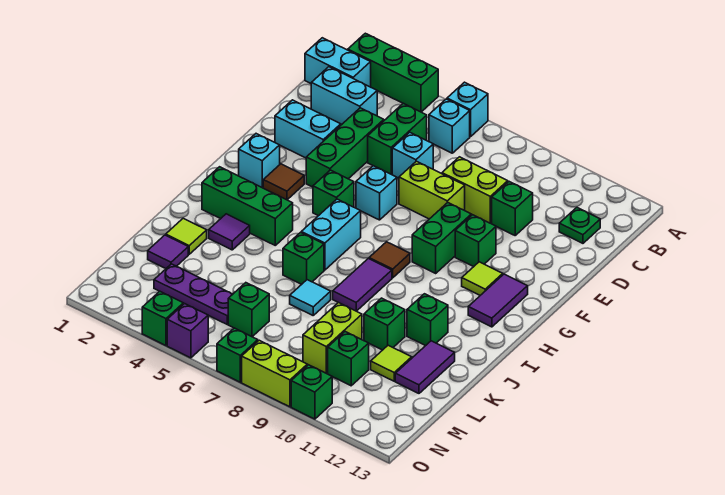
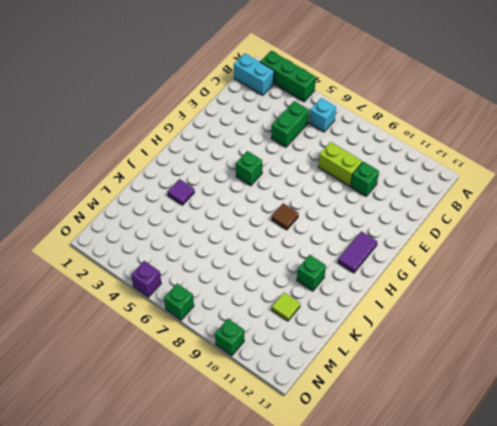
none -> cyan 1x1 brick [447,82,488,137]
none -> cyan 1x2 brick [311,67,377,124]
none -> green 1x1 plate [559,208,600,243]
none -> green 1x3 brick [306,108,384,187]

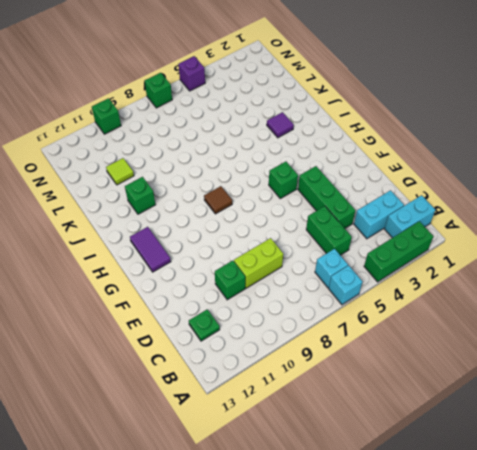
none -> cyan 1x1 brick [392,133,433,178]
none -> cyan 1x2 brick [275,100,341,158]
none -> lime 1x2 brick [399,161,465,219]
none -> cyan 1x1 brick [356,166,397,220]

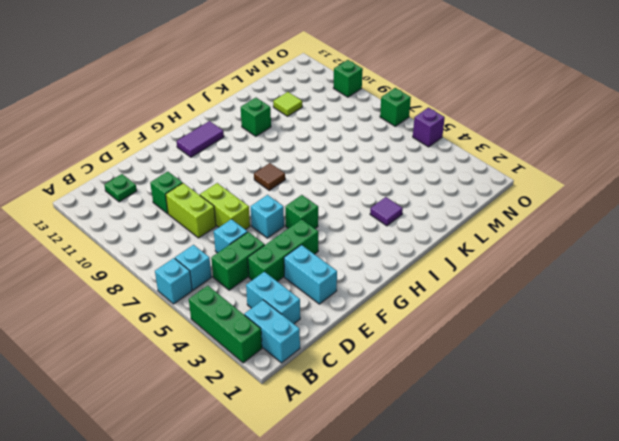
none -> green 1x2 brick [412,203,471,273]
none -> green 1x1 brick [455,215,496,267]
none -> cyan 1x1 brick [239,134,280,188]
none -> brown 1x1 tile [263,164,304,200]

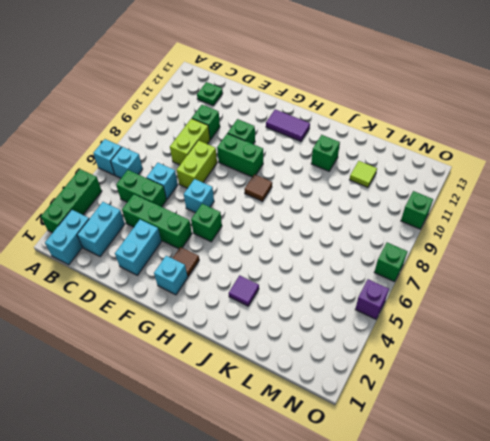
none -> lime 1x1 tile [462,262,503,295]
none -> cyan 1x2 brick [301,199,361,270]
none -> green 1x3 brick [202,167,293,245]
none -> purple 1x2 tile [333,258,392,311]

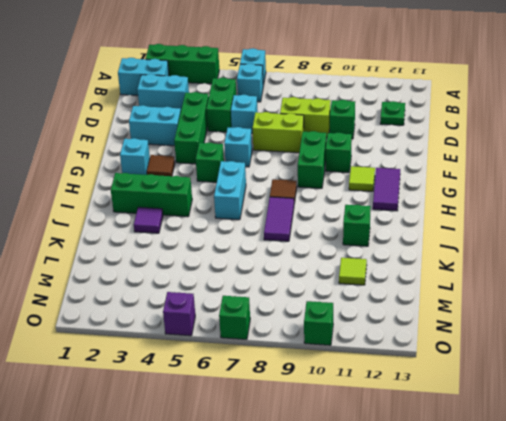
none -> green 1x1 brick [283,233,324,284]
none -> lime 1x1 tile [166,218,207,254]
none -> cyan 1x1 tile [290,280,331,315]
none -> green 1x1 brick [364,298,405,350]

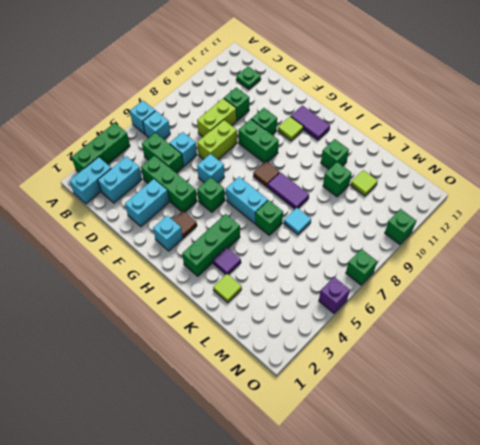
none -> purple 1x2 tile [395,341,455,393]
none -> purple 1x1 tile [148,235,188,268]
none -> lime 1x2 brick [303,302,362,373]
none -> purple 1x3 plate [154,264,233,324]

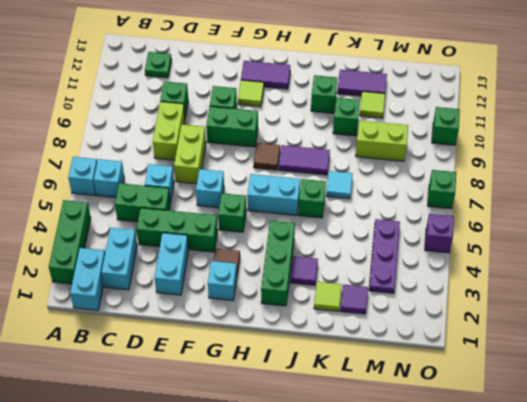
none -> green 1x1 brick [228,283,269,337]
none -> green 1x1 brick [328,332,369,386]
none -> green 1x1 brick [142,291,183,346]
none -> lime 1x2 brick [242,340,307,407]

